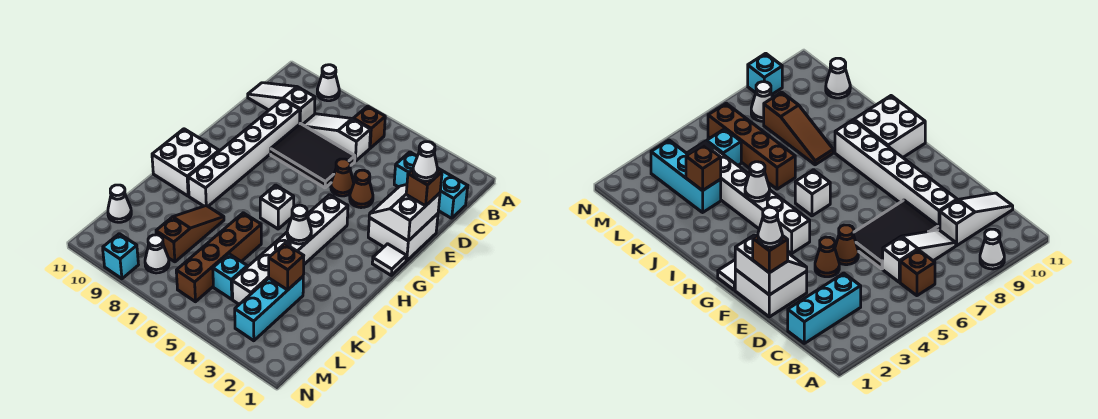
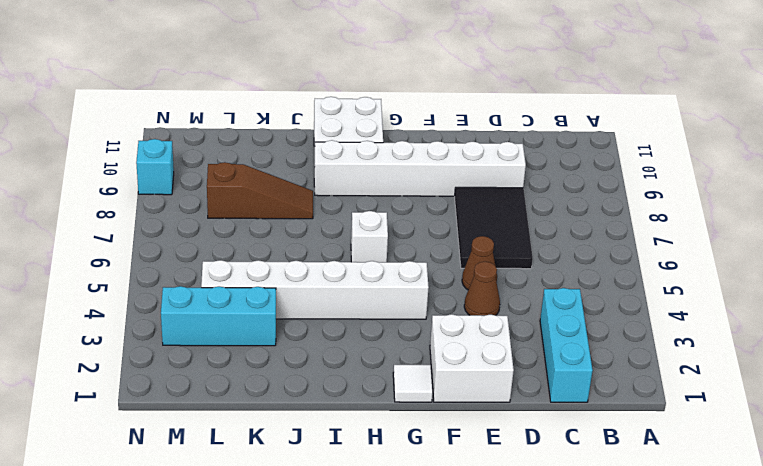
none -> white 1x1 cone [317,65,339,101]
none -> brown 1x1 brick [353,106,385,148]
none -> white 1x3 slope [303,114,371,161]

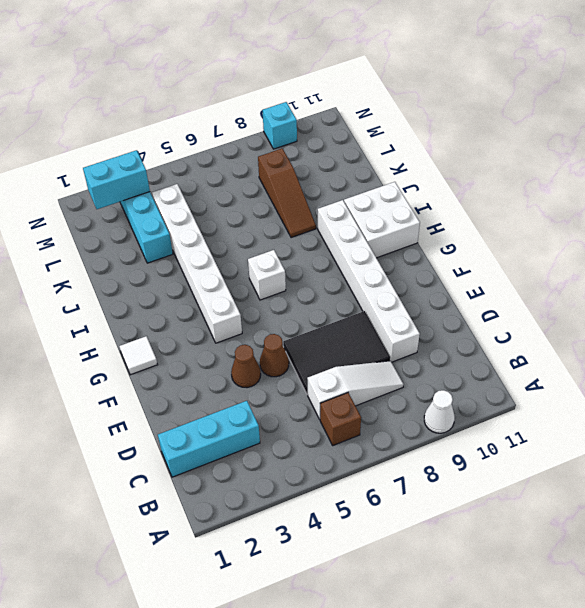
cyan 1x2 brick [83,150,150,209] -> none
none -> white 1x3 slope [248,83,315,125]
none -> white 2x2 brick [368,214,438,261]
none -> brown 1x4 brick [176,213,261,302]

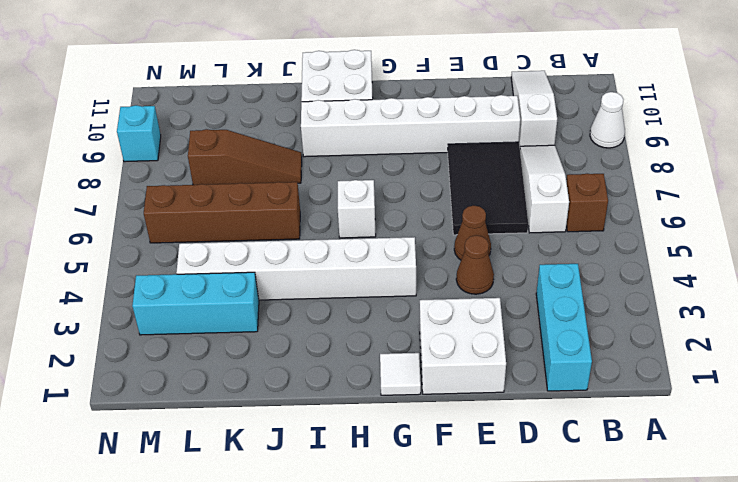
none -> cyan 1x1 brick [213,254,247,299]
none -> white 1x1 cone [108,185,131,222]
none -> white 1x1 cone [145,235,169,273]

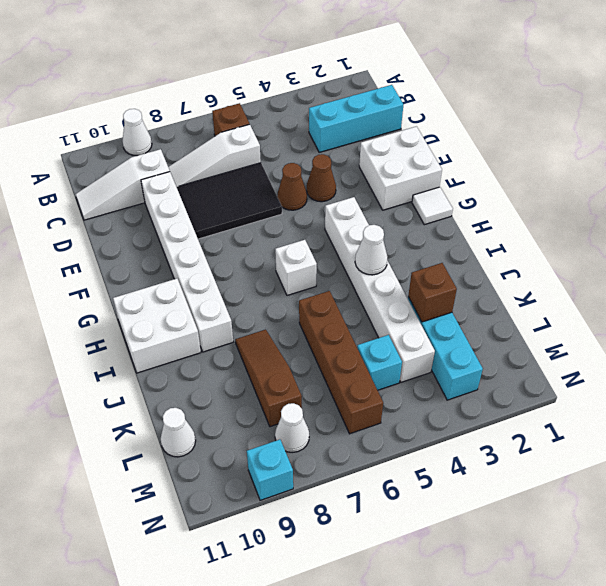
none -> white 2x2 slope [369,185,440,241]
none -> brown 1x1 brick [406,169,442,206]
none -> white 1x1 cone [413,142,438,181]

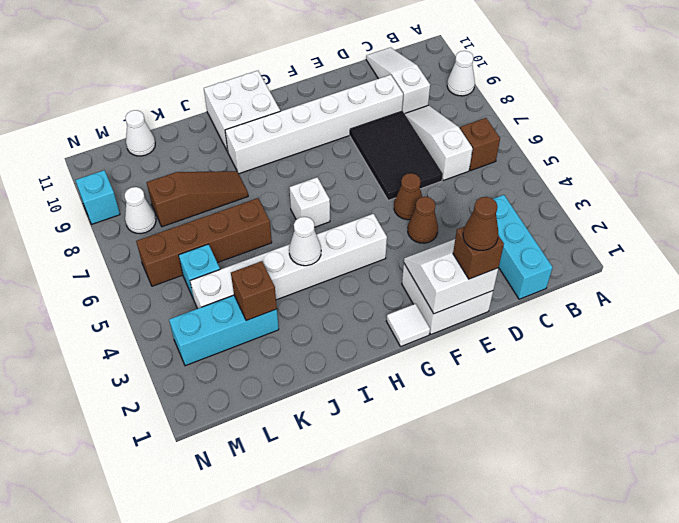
brown 1x1 cone [463,197,499,251] -> white 1x1 cone [413,142,438,181]

